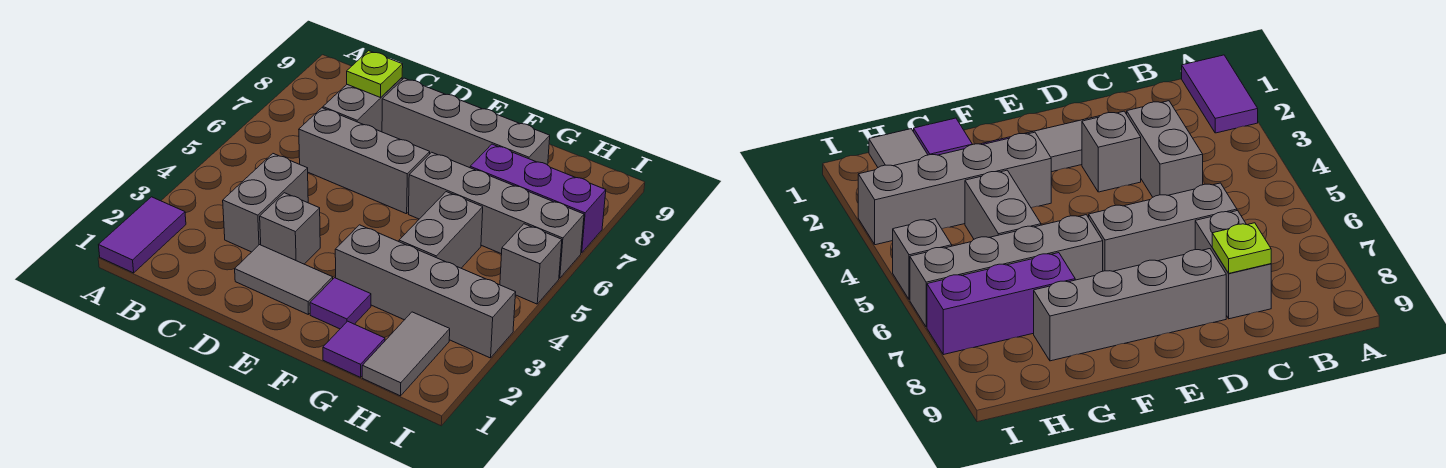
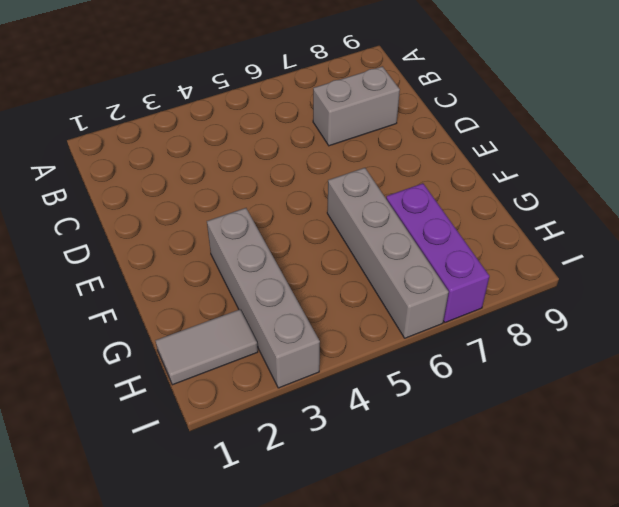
none -> purple 1x2 tile [99,197,186,273]
none -> grey 1x2 brick [223,154,308,252]
none -> grey 1x3 brick [299,108,430,214]

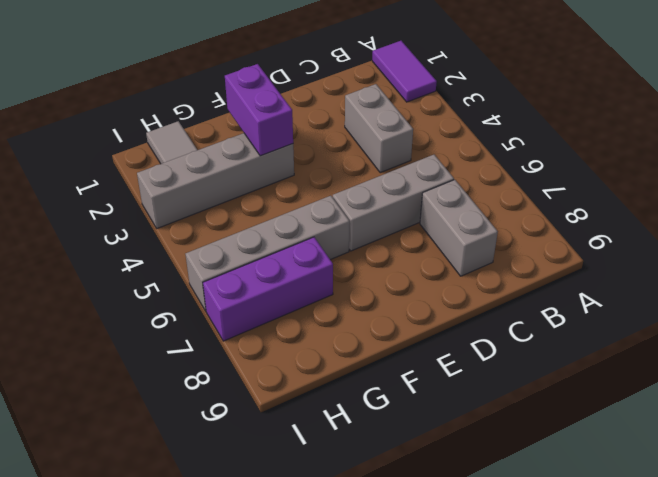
purple 1x2 brick [225,64,293,156] -> none
none -> grey 1x2 tile [235,245,333,315]
none -> grey 1x1 brick [260,193,320,264]
none -> grey 1x4 brick [382,78,550,168]

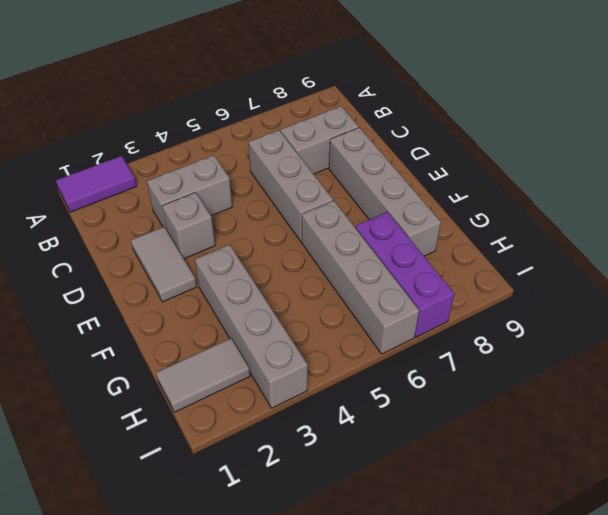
none -> purple 1x1 tile [310,278,371,329]
none -> purple 1x1 tile [323,321,385,377]
none -> grey 1x2 brick [399,192,483,268]

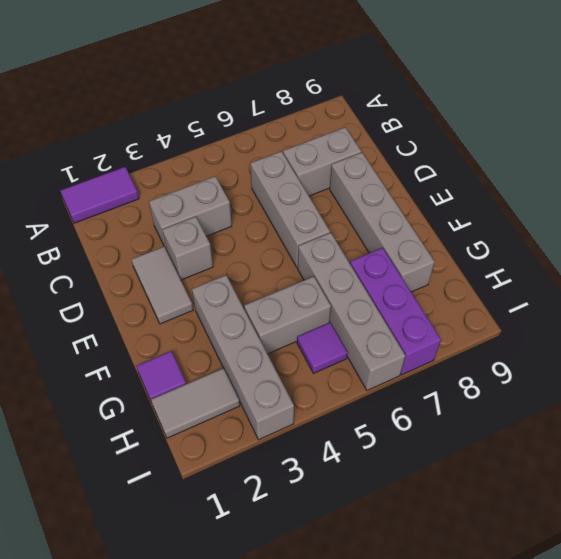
purple 1x1 tile [297,322,348,373] -> purple 1x1 tile moved to [310,278,371,329]
none -> grey 1x1 brick [500,224,562,304]
none -> lime 1x1 plate [347,51,403,98]

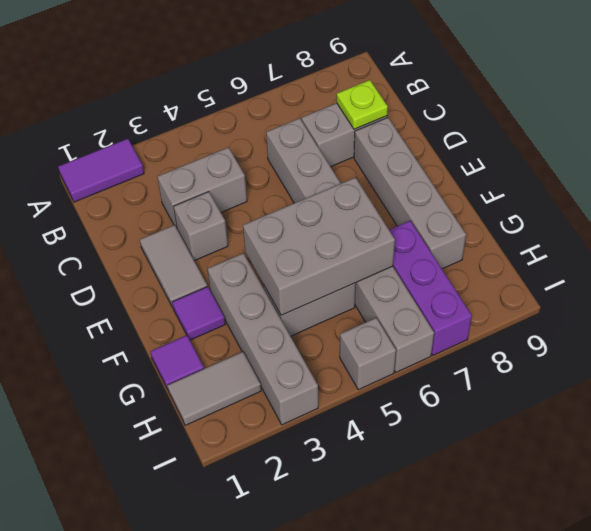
grey 2x3 brick [243,177,395,315] -> none

